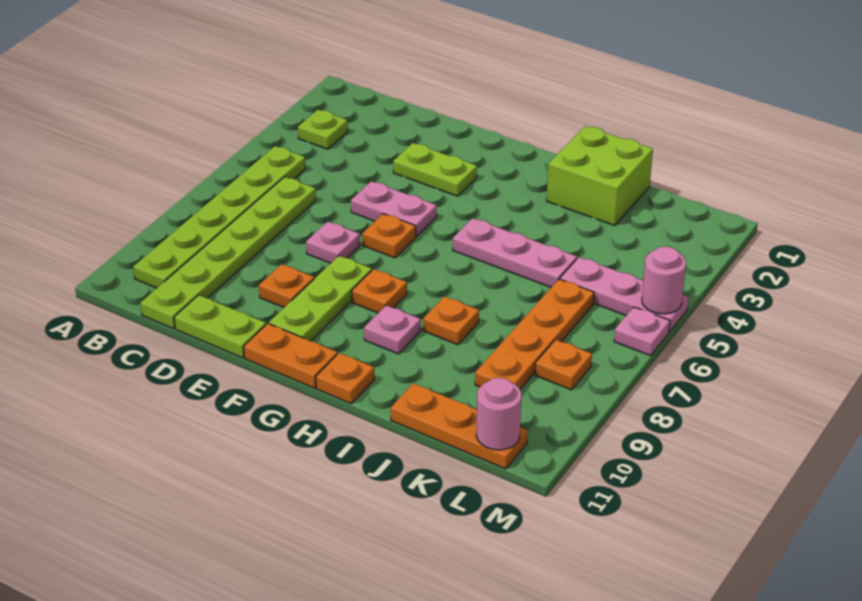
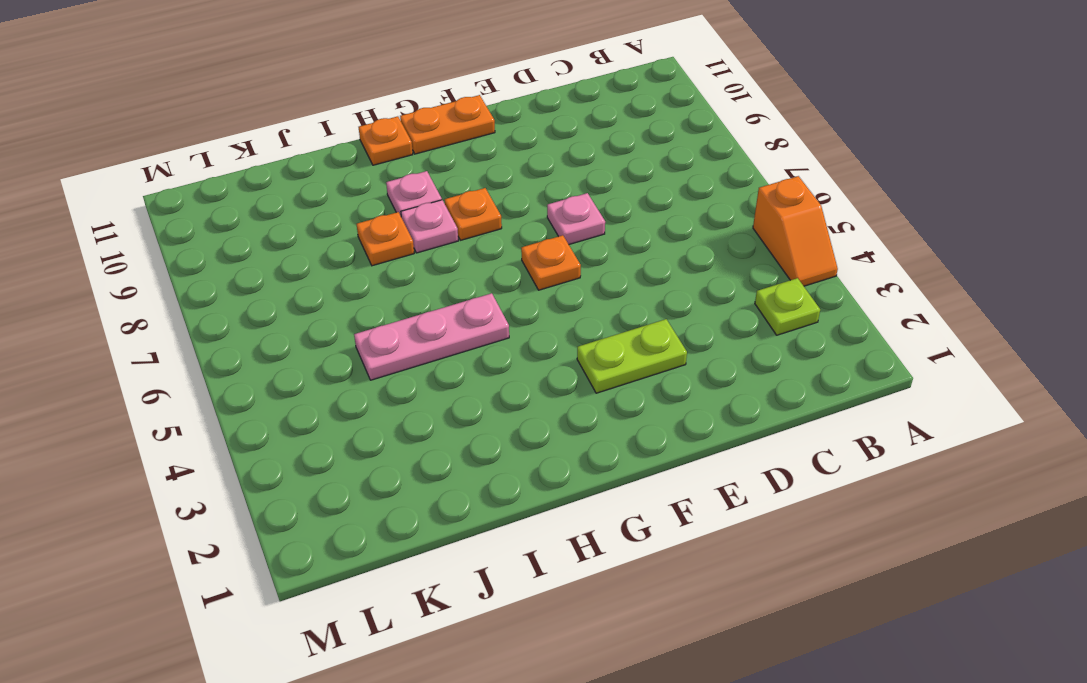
orange 1x2 slope [753,176,838,286] -> none
pink 1x1 plate [401,200,458,253] -> pink 1x1 plate moved to [614,307,670,356]
none -> lime 1x6 plate [133,146,306,288]
none -> lime 1x6 plate [140,177,316,329]
none -> lime 1x2 plate [174,295,266,358]

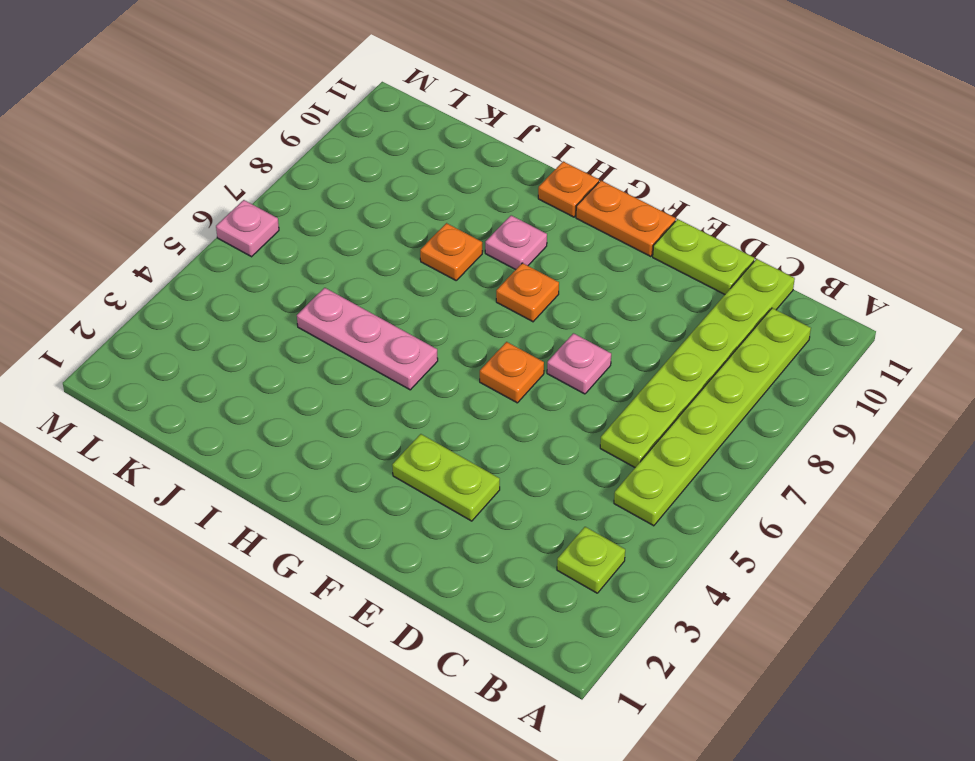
none -> pink 1x2 plate [351,181,437,237]
none -> orange 1x1 plate [259,264,314,307]
none -> lime 1x3 plate [269,256,372,341]

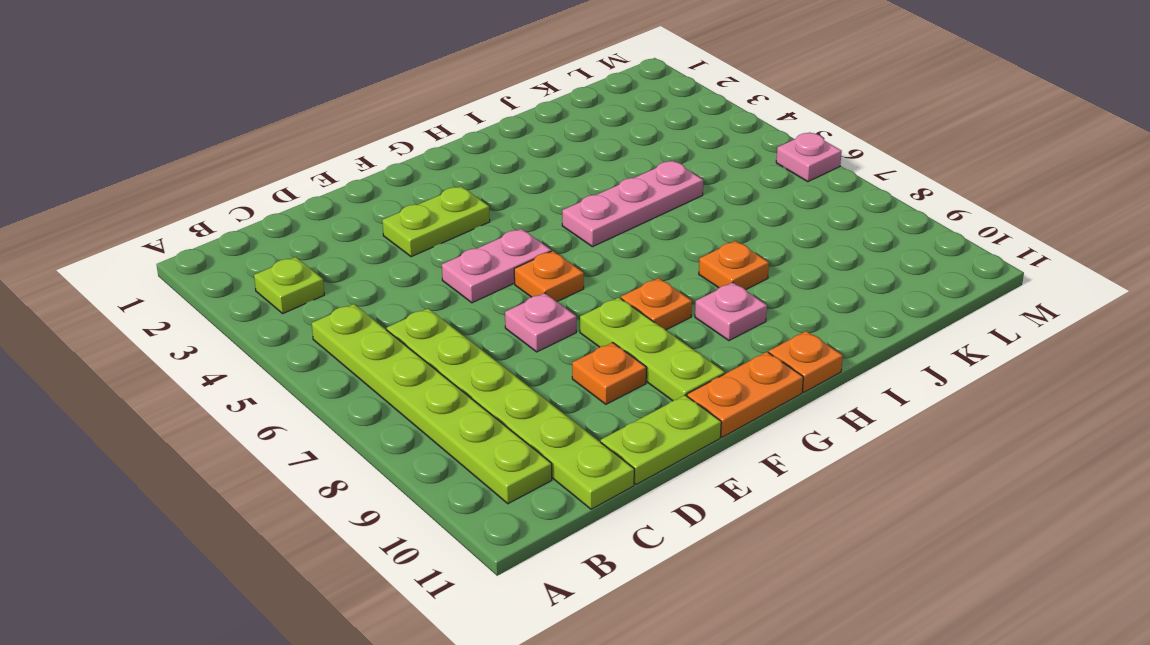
none -> lime 2x2 brick [547,126,653,225]
none -> orange 1x3 plate [391,383,528,469]
none -> pink 1x3 plate [560,257,689,332]

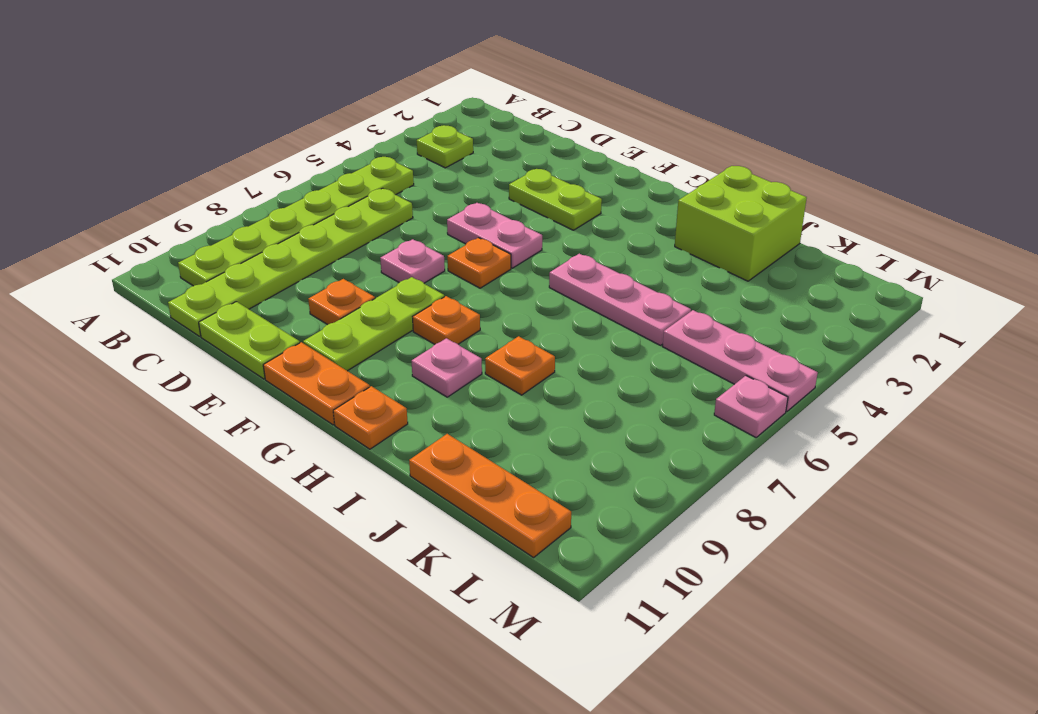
none -> orange 1x4 plate [475,279,594,389]
none -> orange 1x1 plate [535,340,592,390]
none -> pink 1x1 round brick [476,378,521,450]

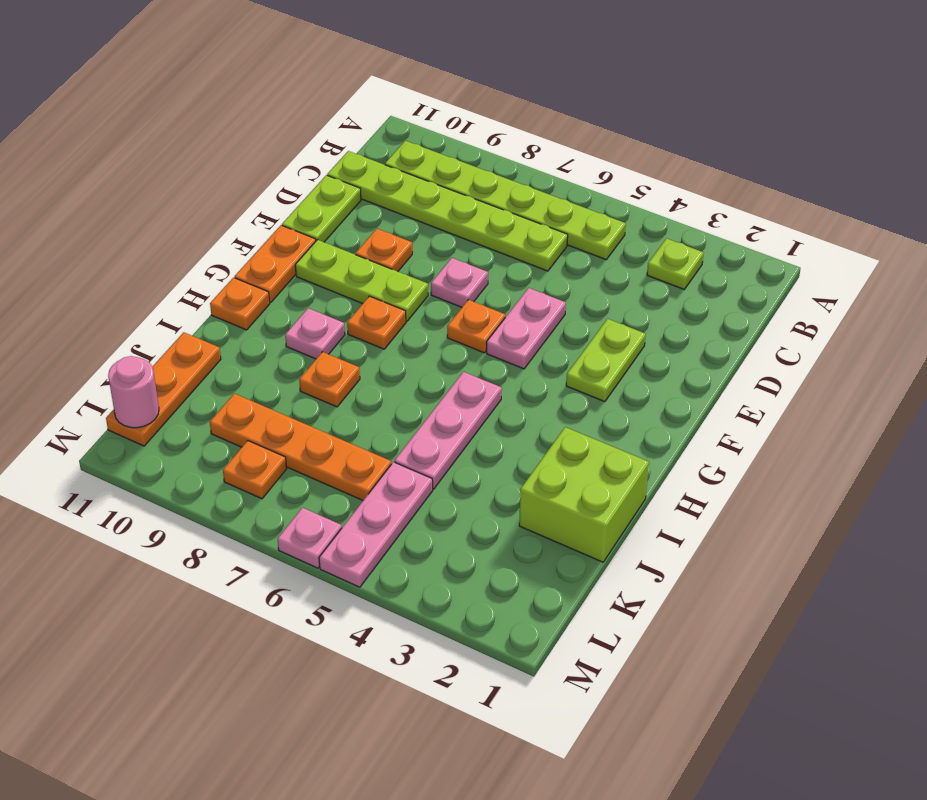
none -> pink 1x1 round brick [642,246,686,314]

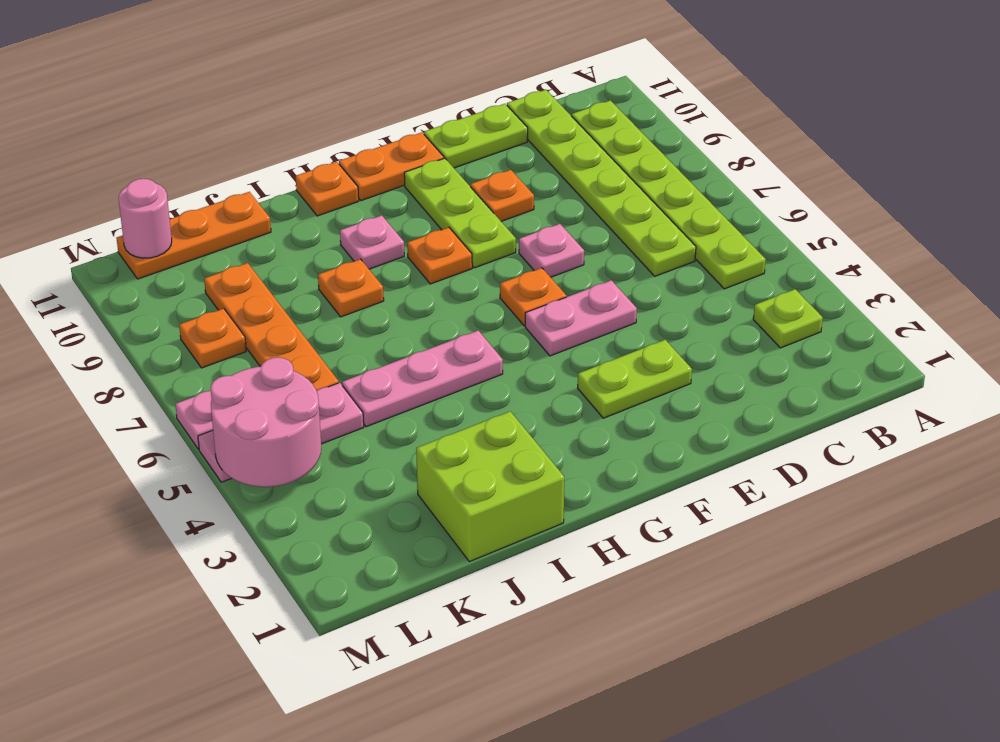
pink 2x2 round brick [211,357,321,487] -> pink 1x1 round brick [642,246,686,314]

